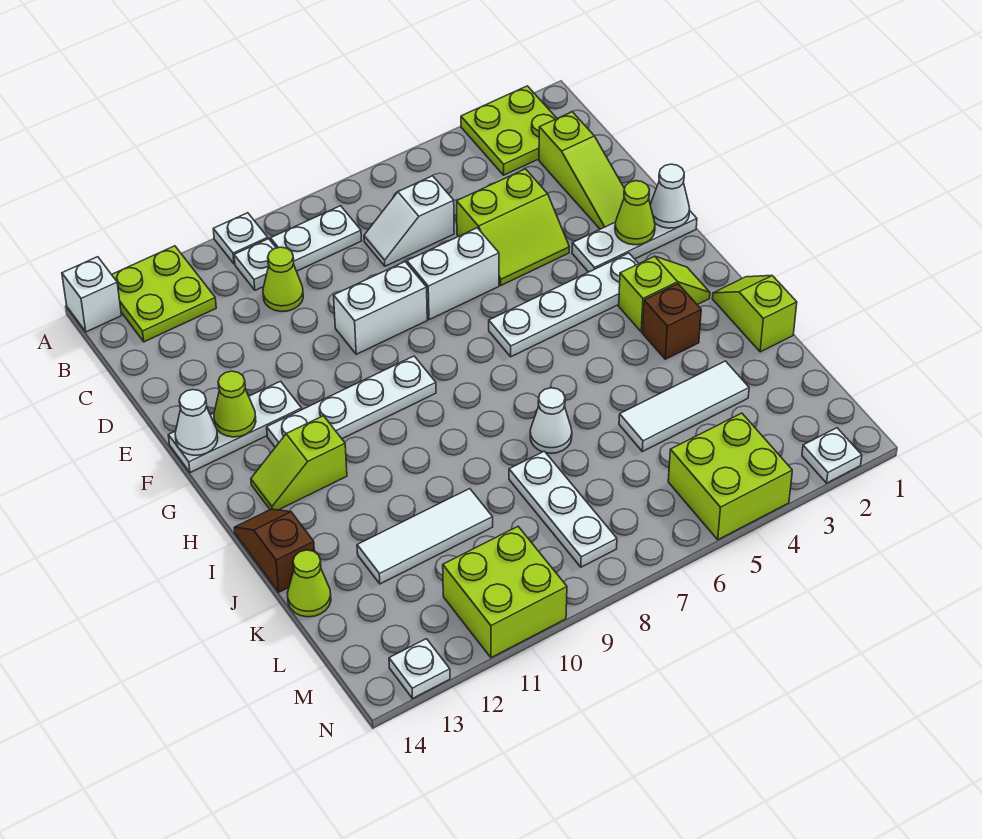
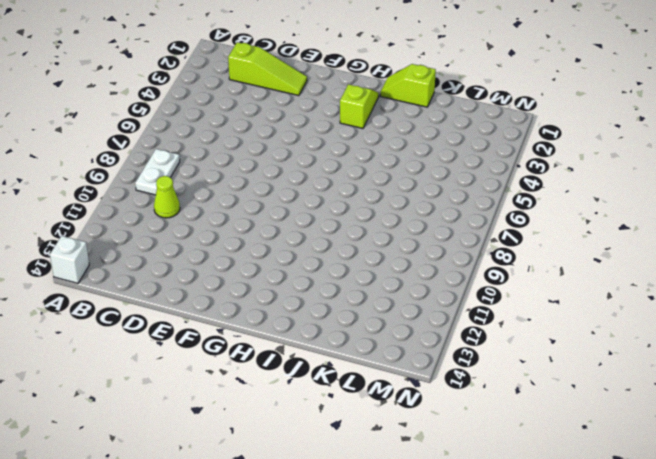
none -> lime 2x2 plate [461,86,557,175]
none -> white 1x1 plate [213,213,268,264]
none -> lime 2x2 plate [112,246,216,342]
none -> white 1x1 plate [234,239,276,290]

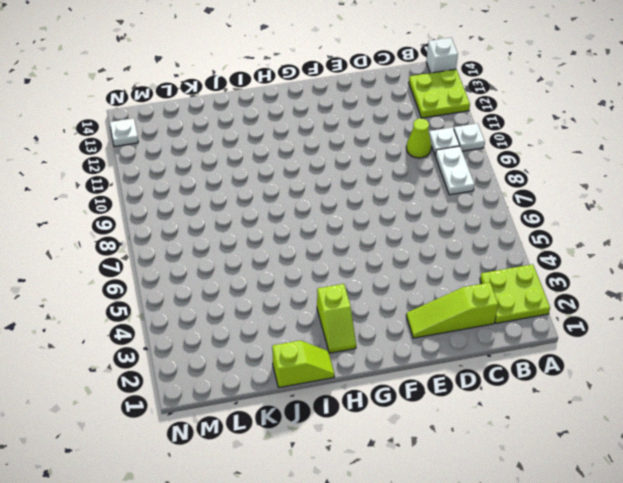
none -> white 1x2 slope [364,176,454,266]
none -> lime 2x2 slope [457,169,569,285]
none -> white 1x2 brick [407,228,499,320]
none -> white 1x2 brick [334,262,427,354]

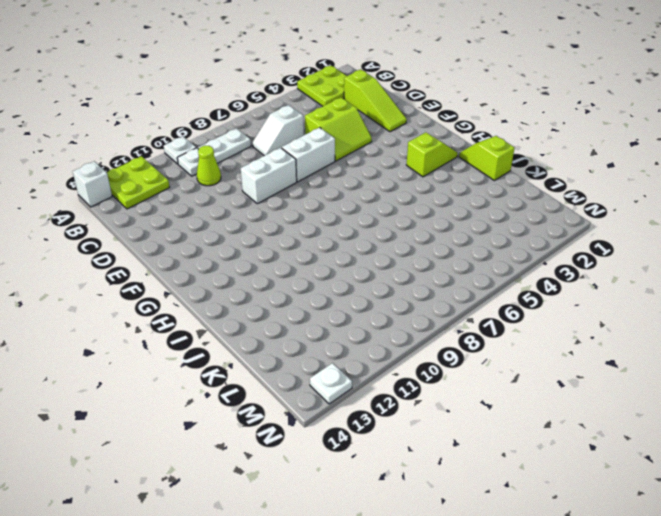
none -> white 1x3 plate [572,211,697,272]
none -> white 1x3 plate [168,381,302,473]
none -> white 1x4 plate [489,253,638,357]
none -> white 1x4 plate [267,356,436,447]

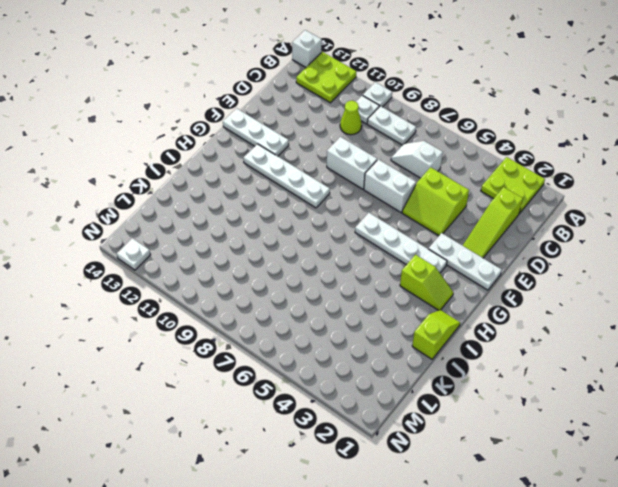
none -> lime 1x2 slope [251,416,347,510]
none -> brown 1x1 brick [642,284,701,359]
none -> brown 1x2 slope [234,509,314,592]
none -> white 1x1 cone [530,388,572,453]

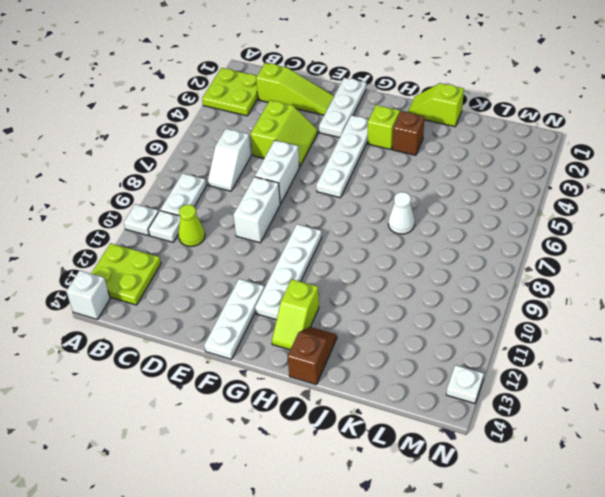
brown 1x2 slope [288,327,337,385] -> brown 1x2 slope turned to [234,509,314,592]
none -> white 1x3 tile [619,361,749,451]
none -> white 1x3 plate [509,451,617,567]
none -> white 1x3 tile [357,489,493,584]
none -> lime 1x1 cone [288,550,331,617]

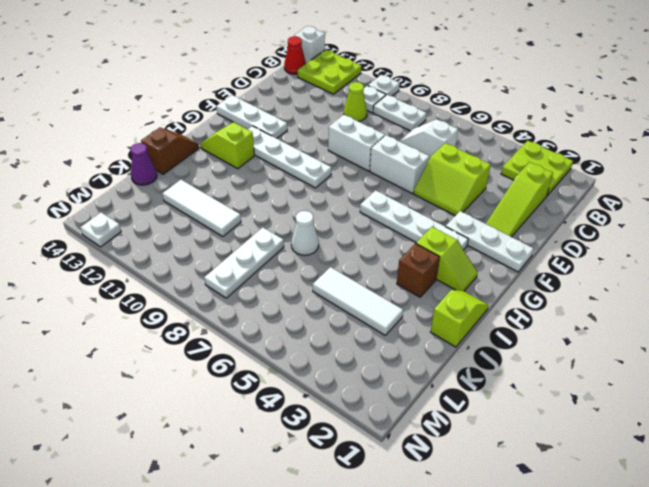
red 1x1 cone [284,36,306,74] -> none
purple 1x1 cone [131,143,157,185] -> lime 1x1 cone [288,550,331,617]
none -> lime 2x2 brick [668,413,792,540]
none -> lime 2x2 brick [443,527,567,658]
none -> white 1x1 plate [802,428,862,483]
none -> white 1x1 cone [650,164,690,228]

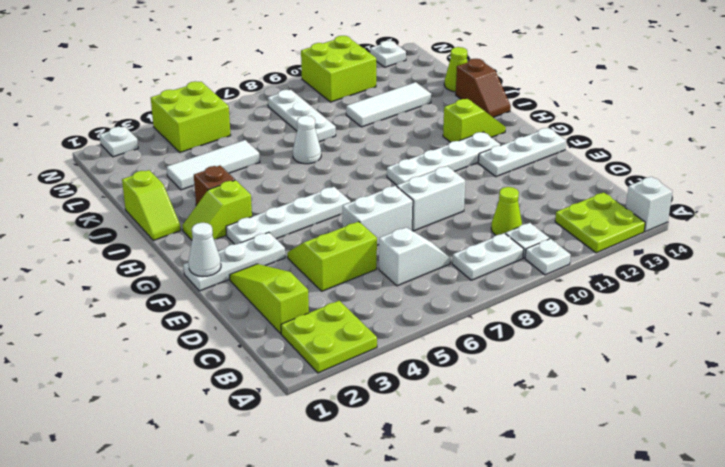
none -> lime 1x1 cone [615,181,655,245]
none -> lime 1x1 cone [214,371,256,437]
none -> white 1x1 cone [175,390,218,455]

